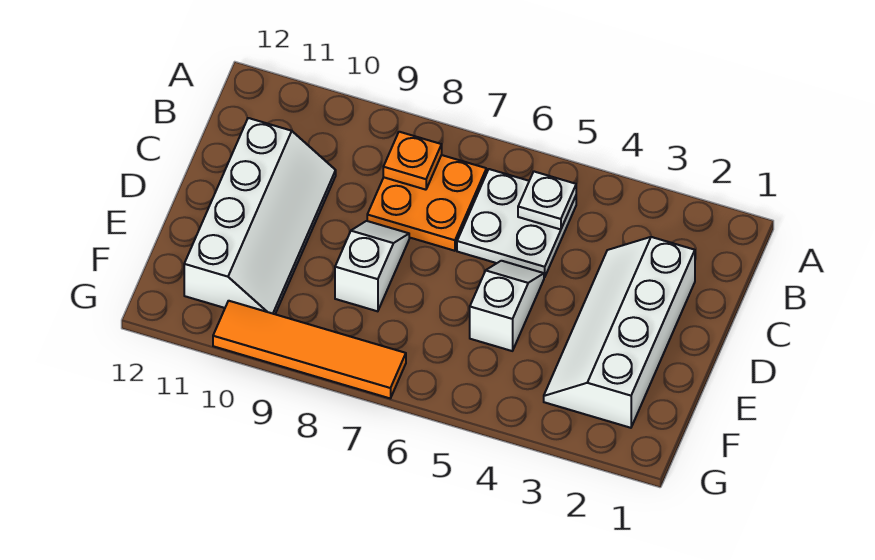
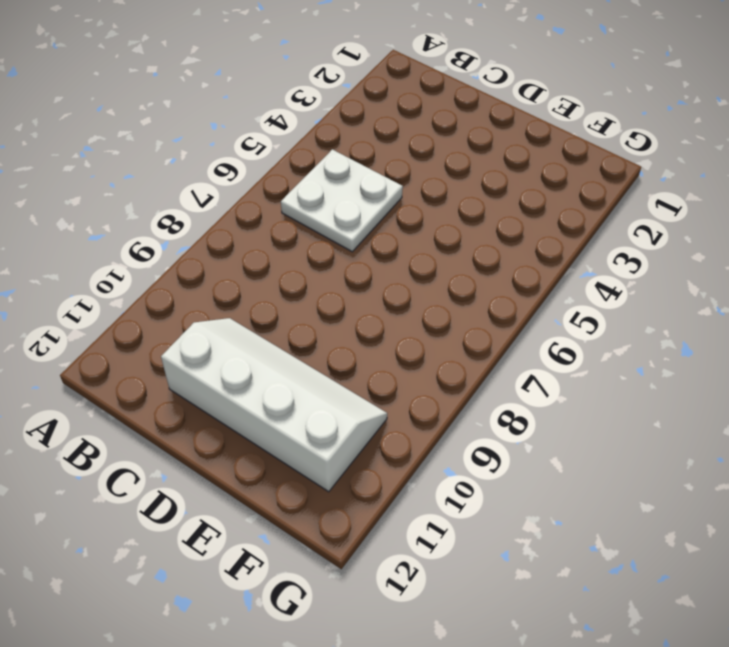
none -> orange 2x2 plate [367,155,486,251]
none -> white 2x4 slope [544,237,695,428]

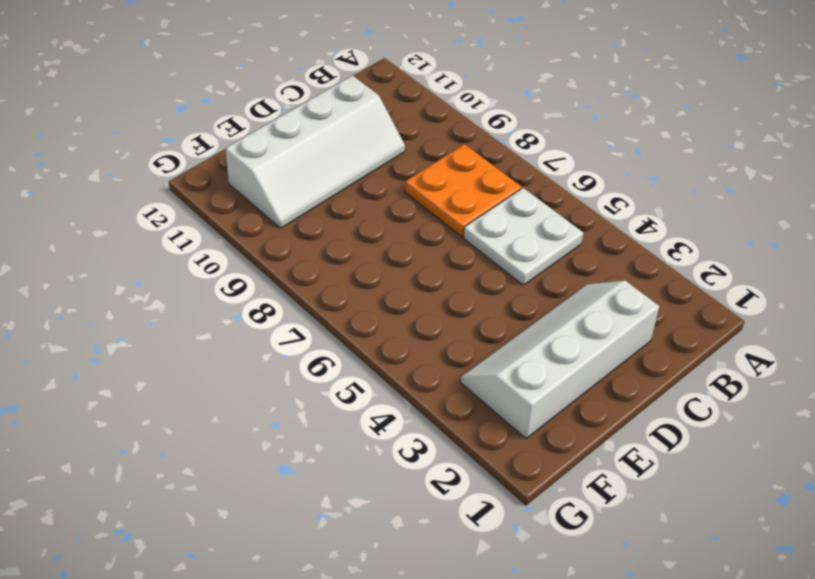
none -> white 1x2 slope [470,261,544,351]
none -> white 1x2 slope [335,221,409,311]

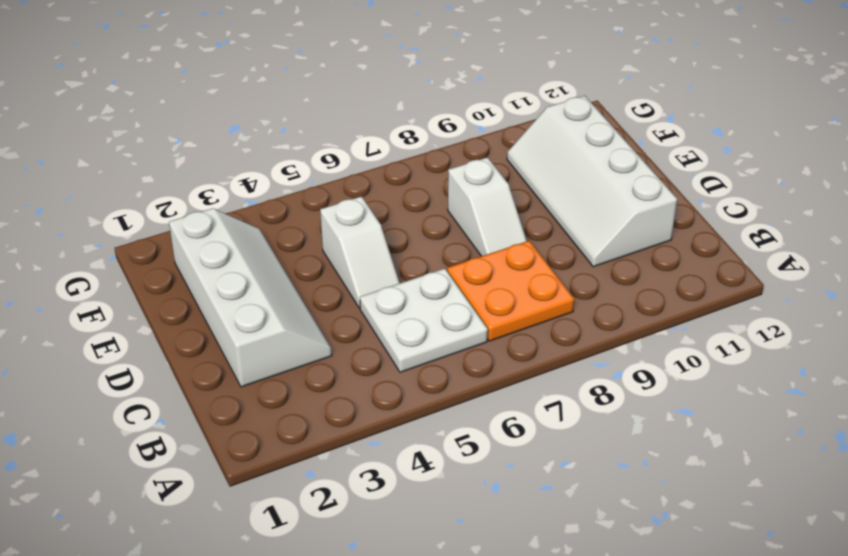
none -> orange 1x4 tile [213,301,406,398]
none -> white 1x1 plate [518,172,576,229]

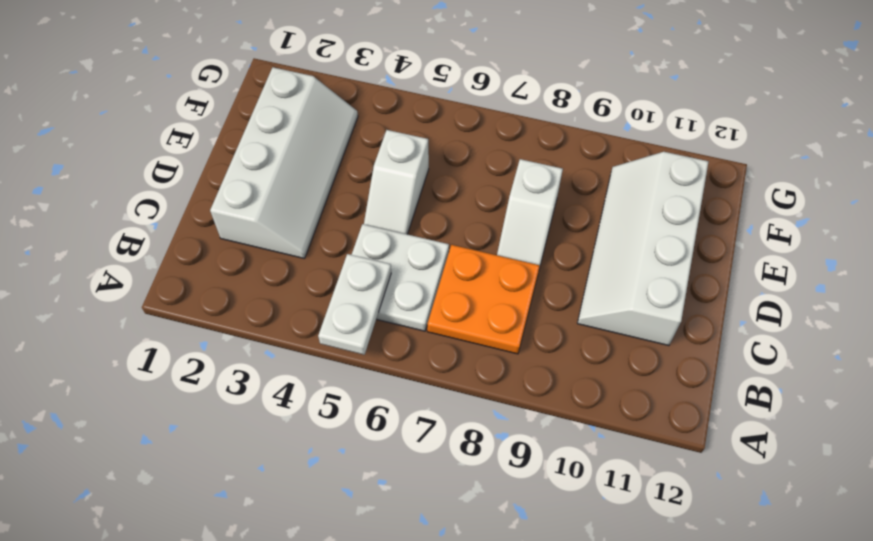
white 1x2 plate [318,254,391,355] -> white 1x1 plate [518,172,576,229]
none -> orange 1x4 tile [213,301,406,398]
none -> orange 1x1 plate [383,132,442,190]

